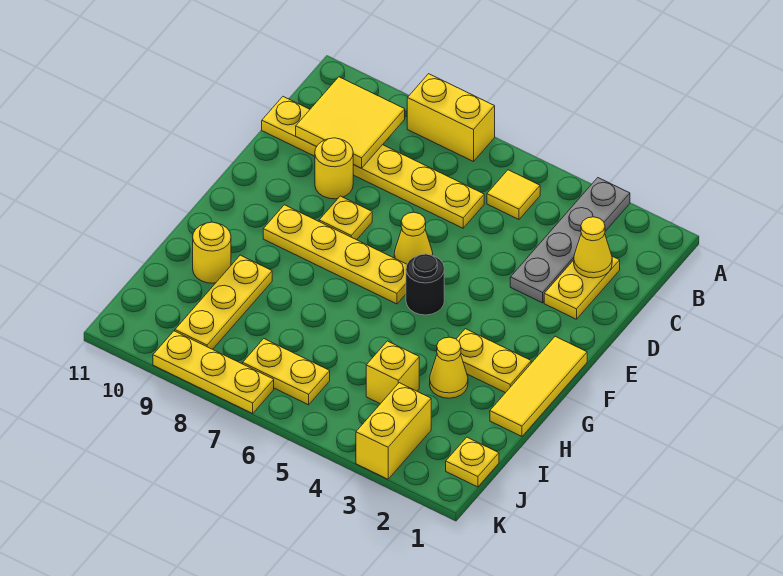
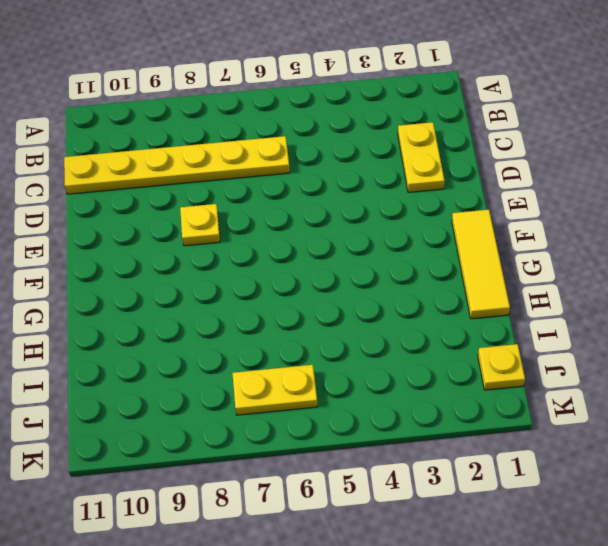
none -> grey 1x4 plate [510,178,630,303]
none -> yellow 1x2 brick [407,74,495,162]
none -> yellow 1x1 tile [487,170,540,219]

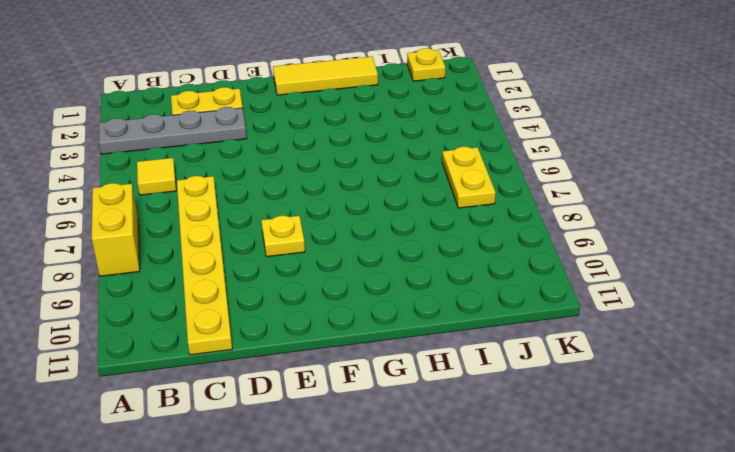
none -> yellow 1x1 round brick [315,138,353,199]
none -> yellow 1x1 cone [394,212,433,264]
none -> black 1x1 round brick [406,254,444,315]

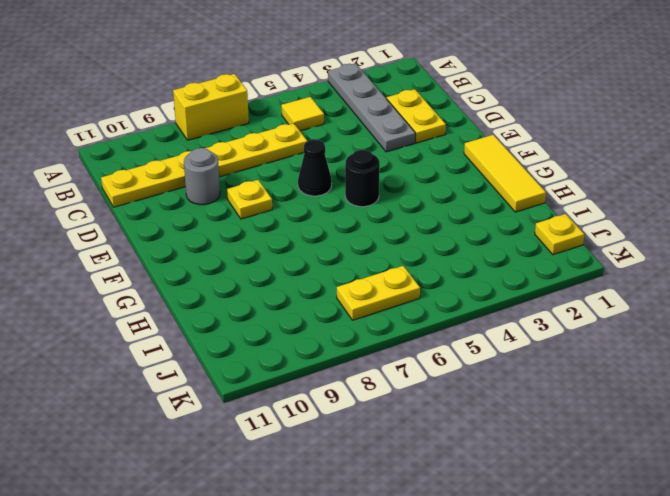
grey 1x1 round brick [184,148,220,205] -> yellow 1x1 round brick [315,138,353,199]
black 1x1 cone [298,140,332,196] -> yellow 1x1 cone [394,212,433,264]
none -> yellow 1x4 plate [263,205,407,304]
none -> yellow 1x2 plate [456,329,531,393]
none -> yellow 1x1 cone [430,337,468,398]

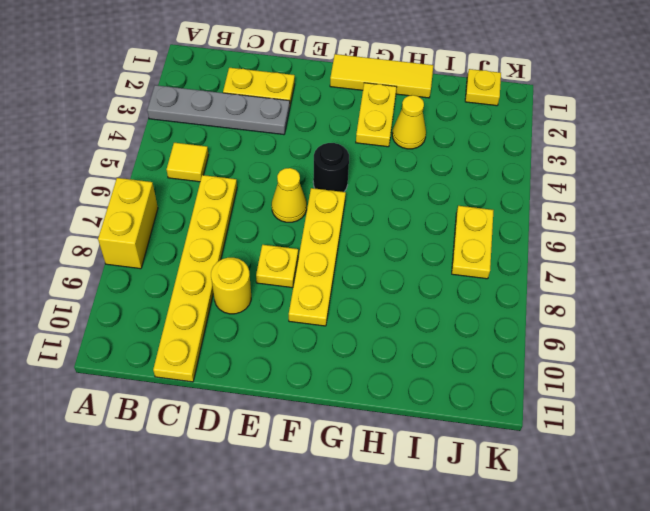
none -> yellow 1x3 plate [175,255,272,349]
none -> yellow 1x1 round brick [193,222,231,283]
none -> yellow 1x1 brick [366,341,419,404]

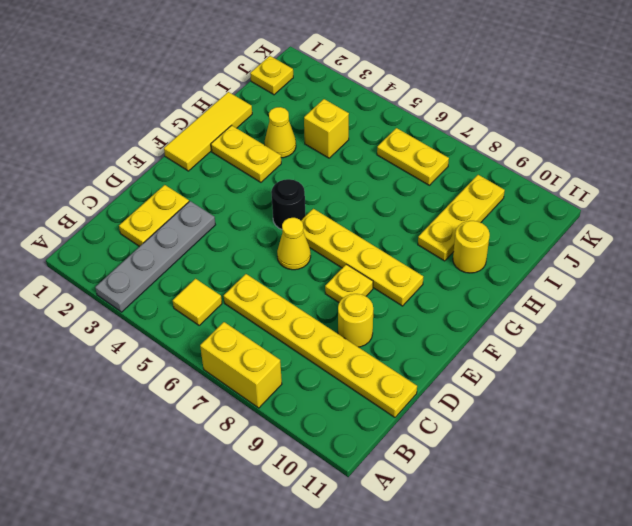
none -> yellow 1x2 brick [356,383,431,479]
none -> yellow 1x3 plate [153,331,274,413]
none -> yellow 2x2 tile [296,77,405,168]

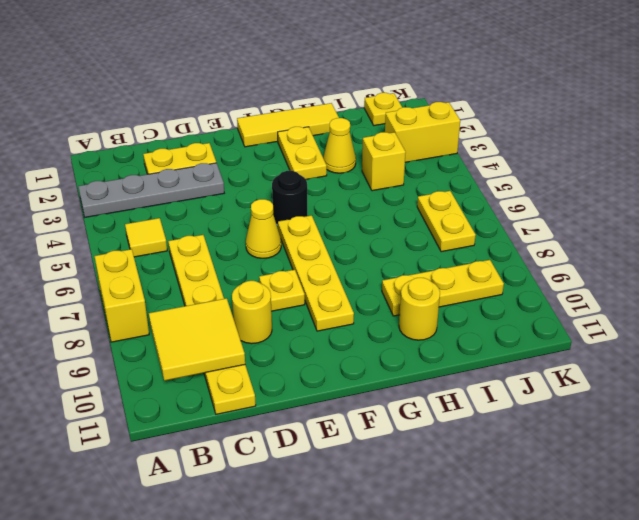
none -> yellow 1x3 plate [153,331,274,413]
none -> yellow 1x1 cone [574,217,612,278]

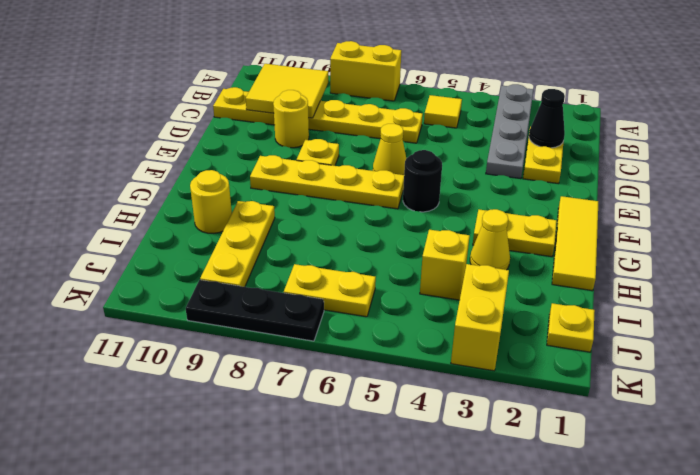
black 1x1 cone [529,89,565,148] -> yellow 1x1 cone [574,217,612,278]
black 1x3 plate [186,280,324,341] -> yellow 1x3 plate [153,331,274,413]

